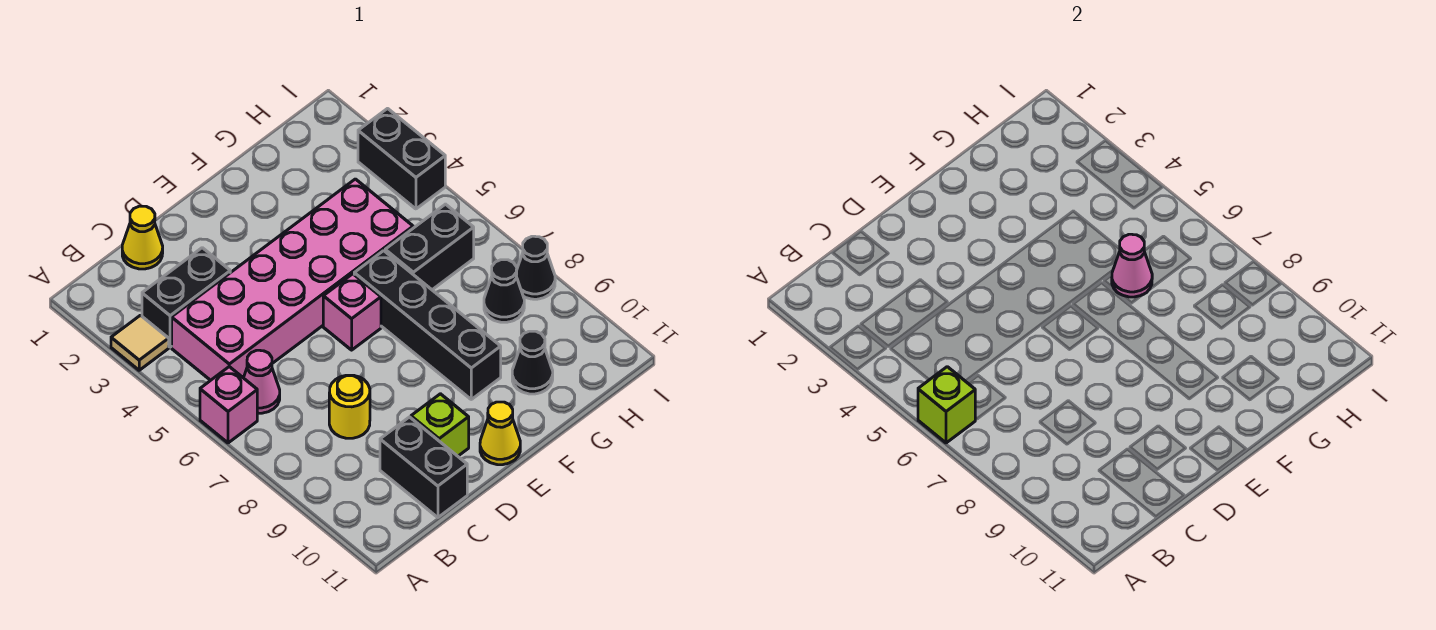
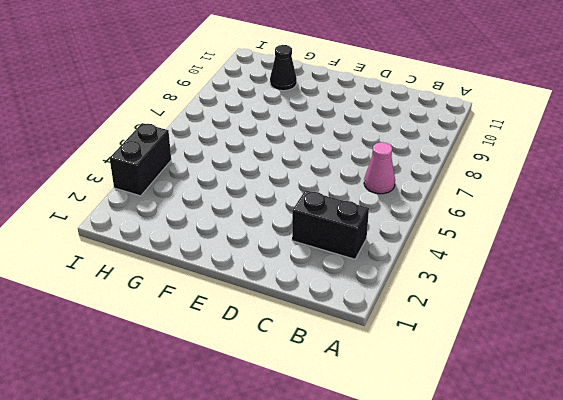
none -> tan 1x1 tile [111,315,169,370]
none -> pink 1x1 brick [200,367,257,443]
none -> pink 2x6 brick [172,179,413,380]

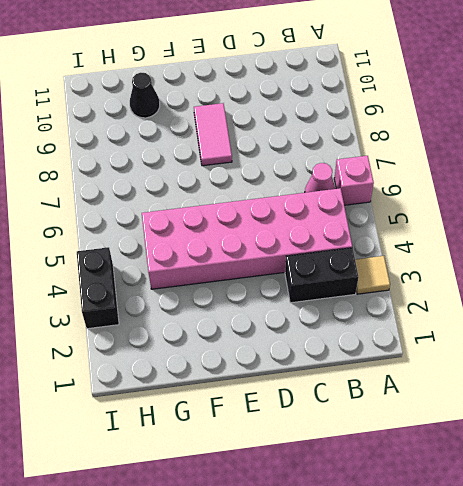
pink 1x2 tile [194,103,232,166] -> none
none -> yellow 1x1 cone [122,206,163,269]
none -> yellow 1x1 round brick [329,375,370,438]
none -> black 1x2 brick [380,417,467,517]

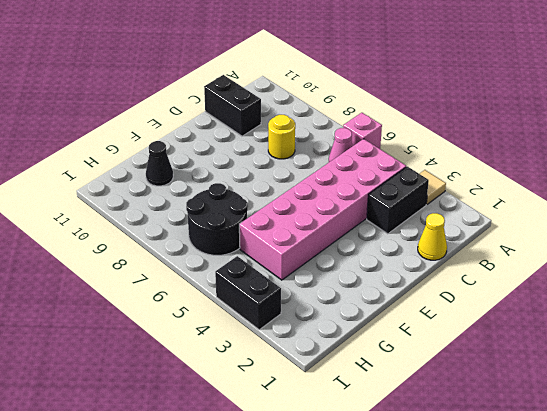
black 2x2 round brick [186,183,248,255] -> black 1x2 brick [385,204,474,290]
none -> lime 1x1 brick [411,394,469,456]
none -> pink 1x1 brick [323,274,381,350]
none -> yellow 1x1 cone [480,402,520,465]

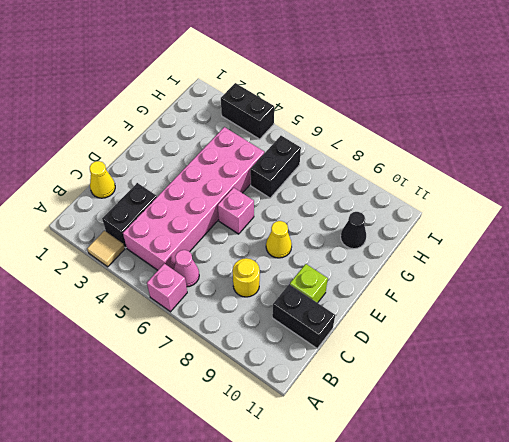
yellow 1x1 cone [266,221,292,258] -> yellow 1x1 cone moved to [480,402,520,465]
none -> black 1x4 brick [354,251,501,399]
none -> black 1x1 cone [484,260,524,322]
none -> black 1x1 cone [516,236,555,299]

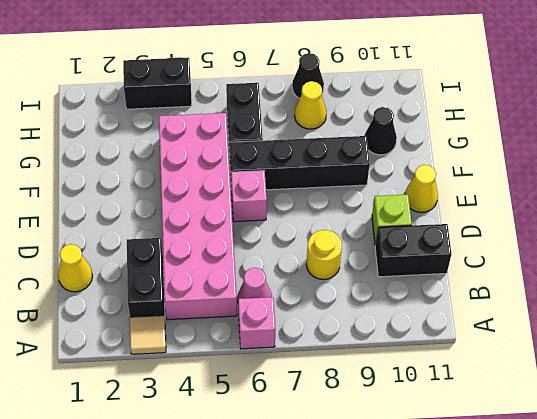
yellow 1x1 cone [294,81,327,129] -> black 1x1 cone [484,260,524,322]
none -> lime 1x1 brick [918,367,975,443]
none -> pink 1x1 cone [1112,234,1152,297]

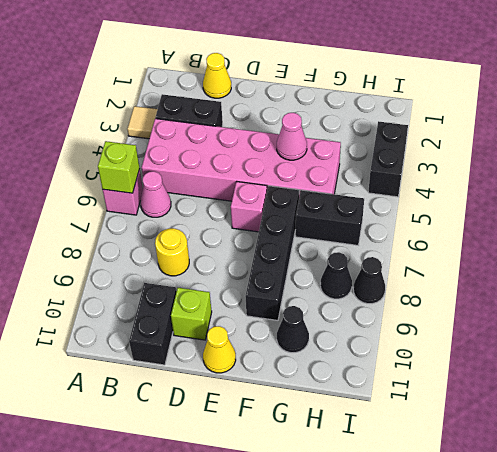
pink 1x1 cone [277,113,307,160] -> pink 1x1 cone moved to [1112,234,1152,297]

